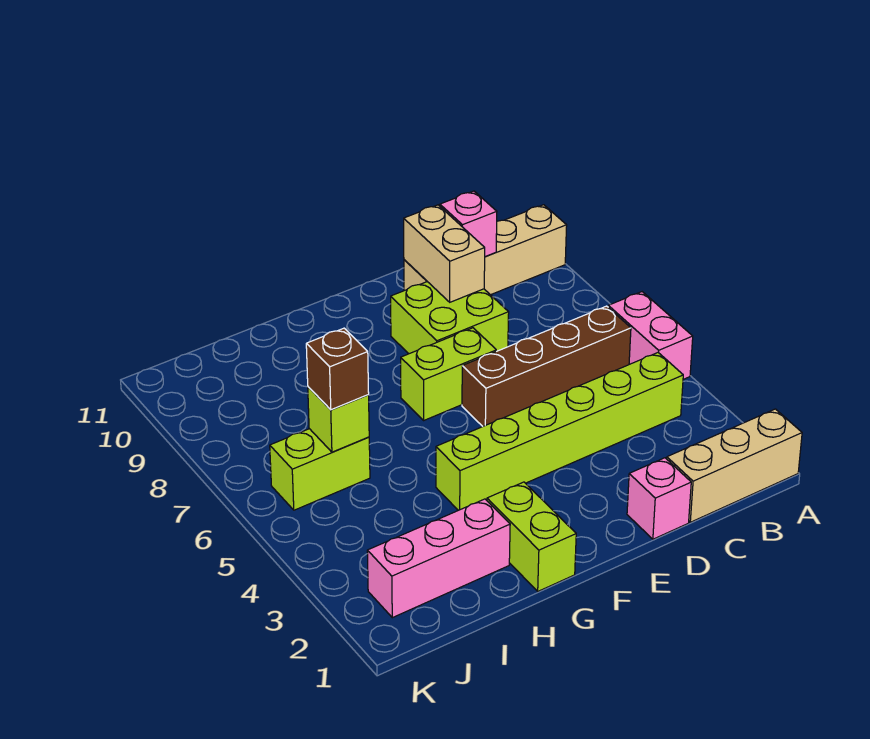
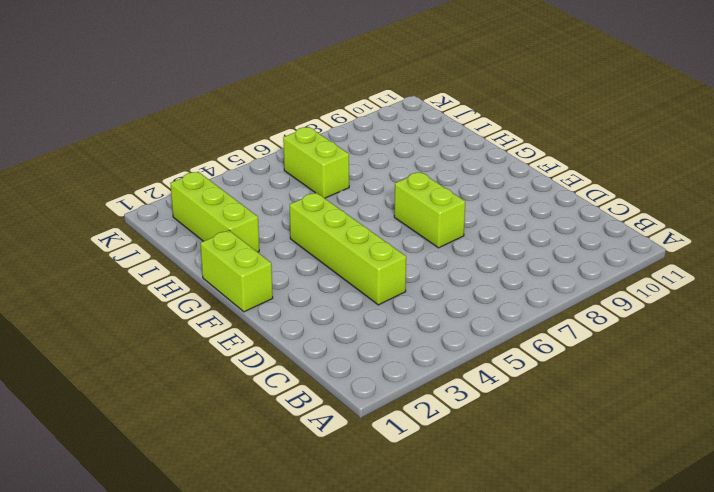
lime 1x4 brick [290,193,406,305] -> lime 1x6 brick [436,353,683,510]
lime 1x2 brick [200,230,273,312] -> lime 1x2 brick turned to [487,482,576,591]
lime 1x3 brick [170,172,259,252] -> pink 1x3 brick [367,499,510,618]
none -> tan 1x3 brick [667,409,802,522]
none -> pink 1x2 brick [608,292,693,379]
none -> tan 1x4 brick [404,205,567,295]

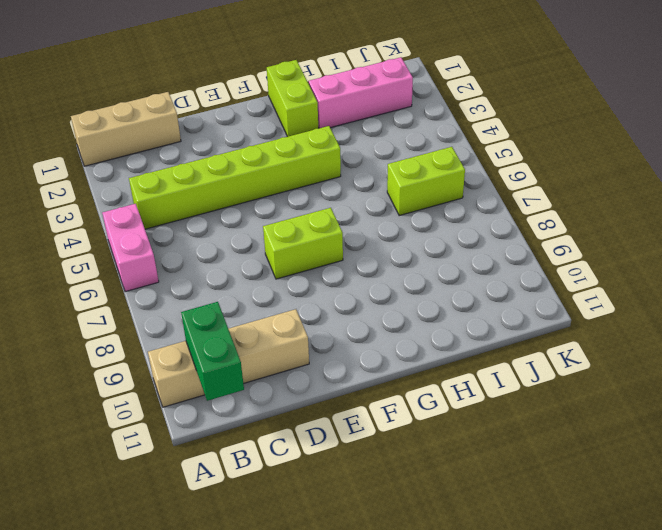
green 1x2 brick [181,302,244,401] -> none
none -> brown 1x4 brick [462,306,631,426]
none -> pink 1x1 brick [627,458,691,539]
none -> lime 2x2 brick [391,282,509,354]

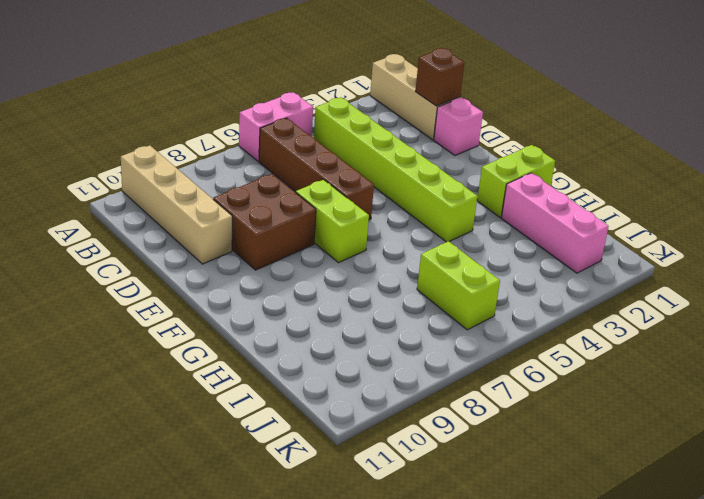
brown 1x1 brick [415,48,465,106] -> brown 1x1 brick moved to [306,328,369,410]
brown 2x2 brick [213,174,316,270] -> lime 2x2 brick [391,282,509,354]
none -> pink 1x1 brick [440,191,497,257]
none -> tan 1x2 brick [404,205,485,302]
none -> lime 1x1 brick [308,387,369,452]

